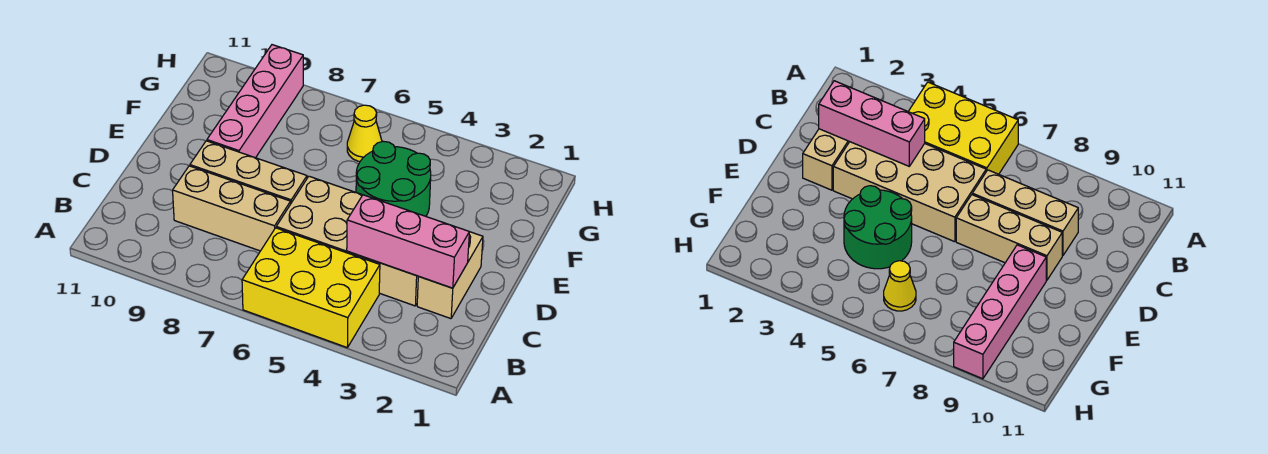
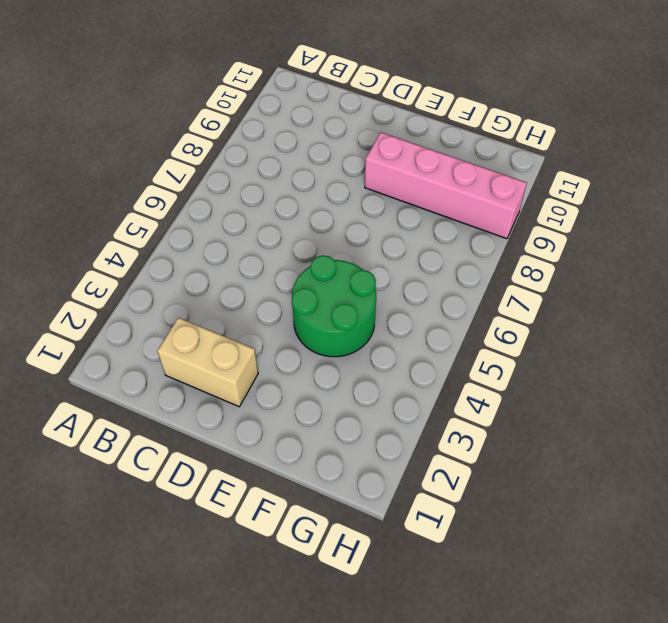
none -> yellow 2x3 brick [242,228,380,347]
none -> tan 2x4 brick [276,176,419,306]

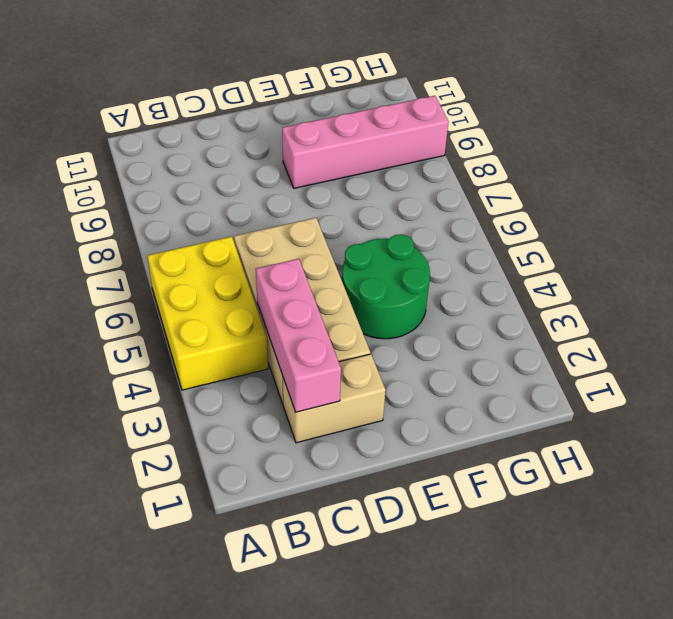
none -> tan 1x3 brick [173,166,291,251]
none -> tan 1x3 brick [190,141,307,203]

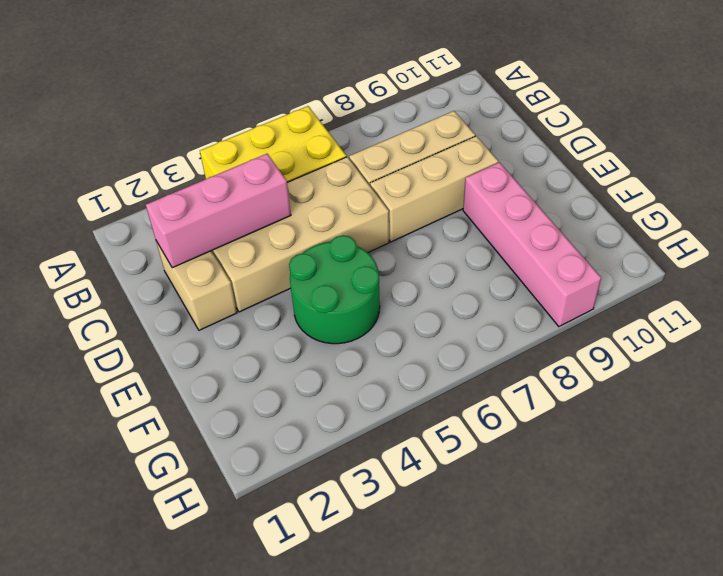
none -> yellow 1x1 cone [347,105,382,162]

